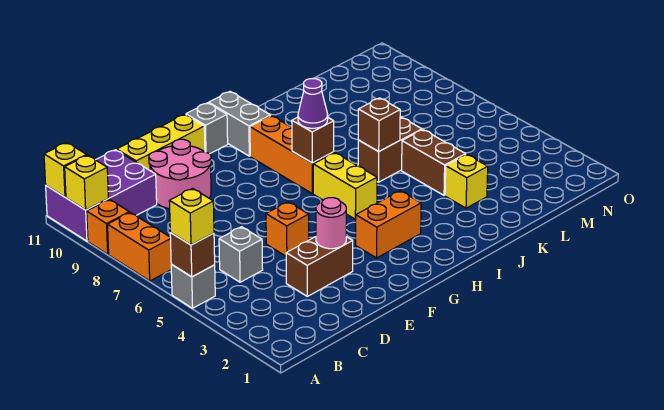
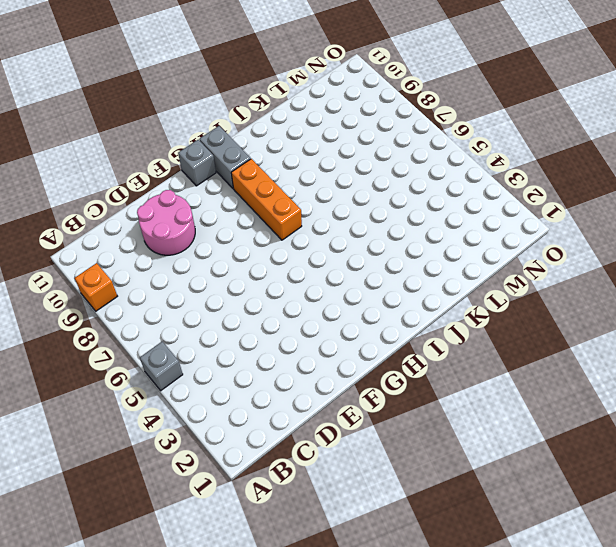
none -> orange 1x2 brick [108,212,171,281]
none -> purple 2x3 brick [46,150,157,241]
none -> grey 1x1 brick [219,227,263,282]

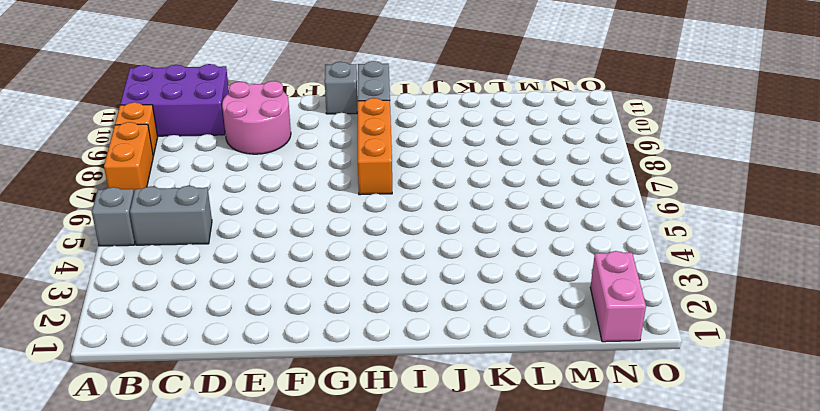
grey 1x2 brick [130,186,212,245] -> grey 1x1 brick [219,227,263,282]
pink 1x2 brick [590,251,646,342] -> none
none -> brown 1x2 brick [286,237,353,296]
none -> yellow 1x3 brick [117,115,205,170]
none -> orange 1x1 brick [266,202,309,256]

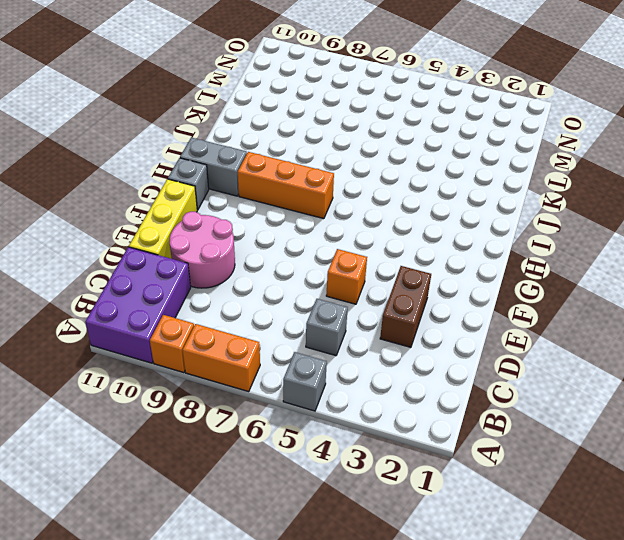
none -> orange 1x2 brick [356,191,421,258]
none -> yellow 1x2 brick [313,153,377,219]
none -> brown 1x2 brick [358,117,422,182]

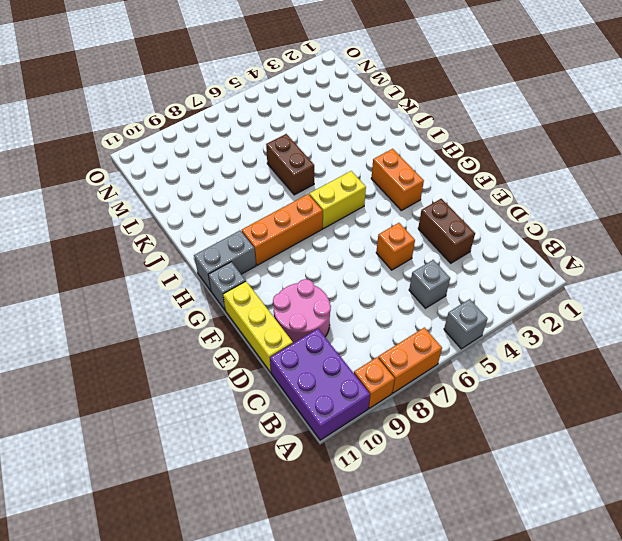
none -> yellow 1x1 brick [445,154,488,208]
none -> brown 1x2 brick [402,130,466,195]
none -> brown 1x1 brick [170,233,215,277]

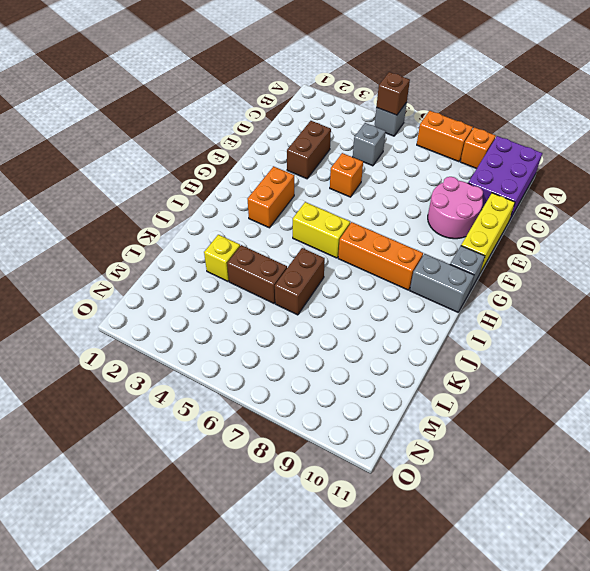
none -> yellow 1x1 brick [65,155,108,210]
none -> yellow 1x1 brick [44,143,87,197]
none -> pink 1x1 round brick [316,198,346,249]

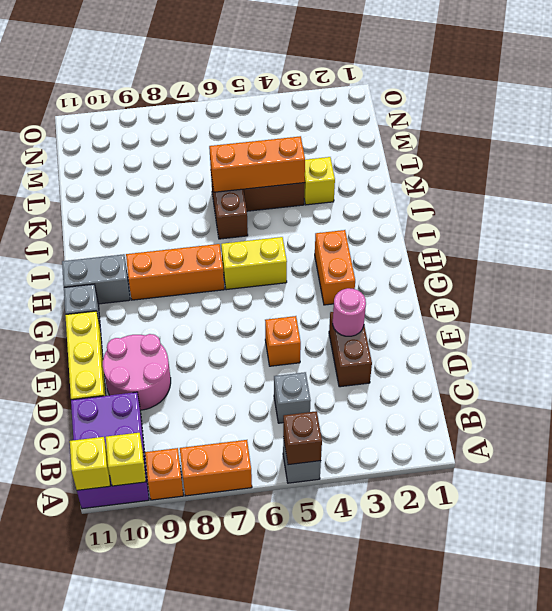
orange 1x3 brick [209,136,305,192] -> none
none -> brown 1x1 brick [292,117,334,163]
none -> brown 1x1 brick [358,98,400,151]
none -> yellow 1x1 brick [169,188,214,245]

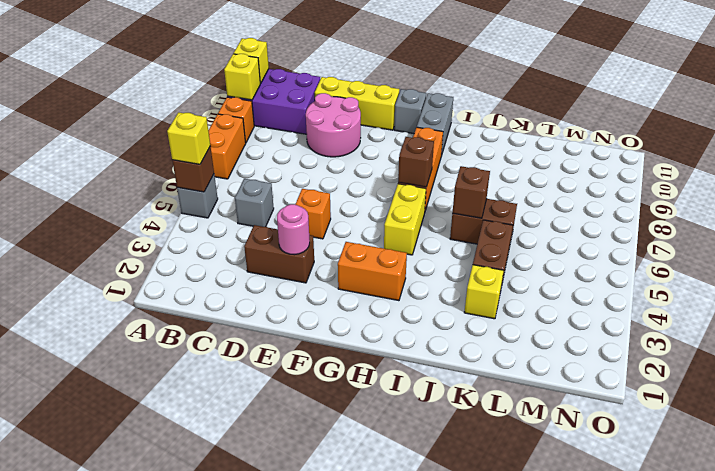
none -> purple 1x1 cone [298,79,328,128]

